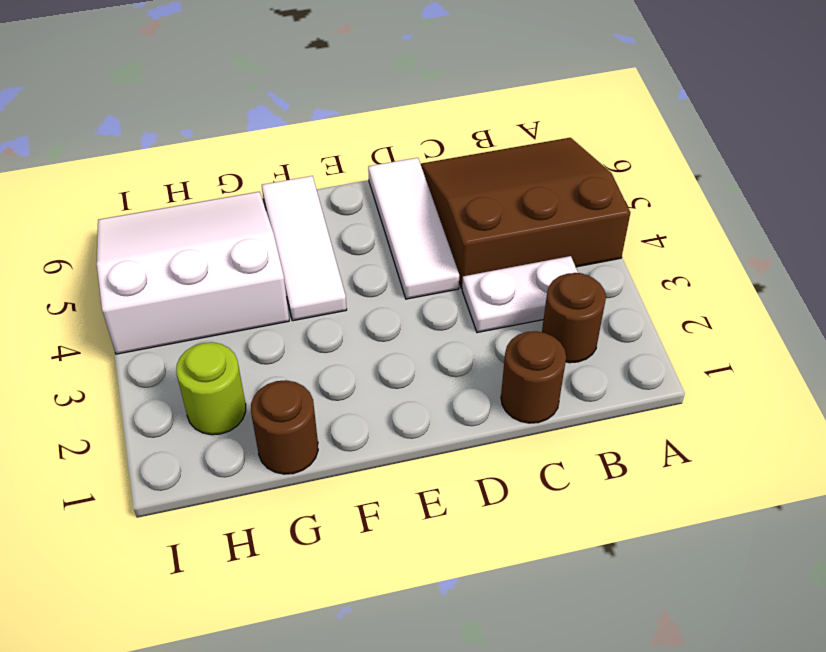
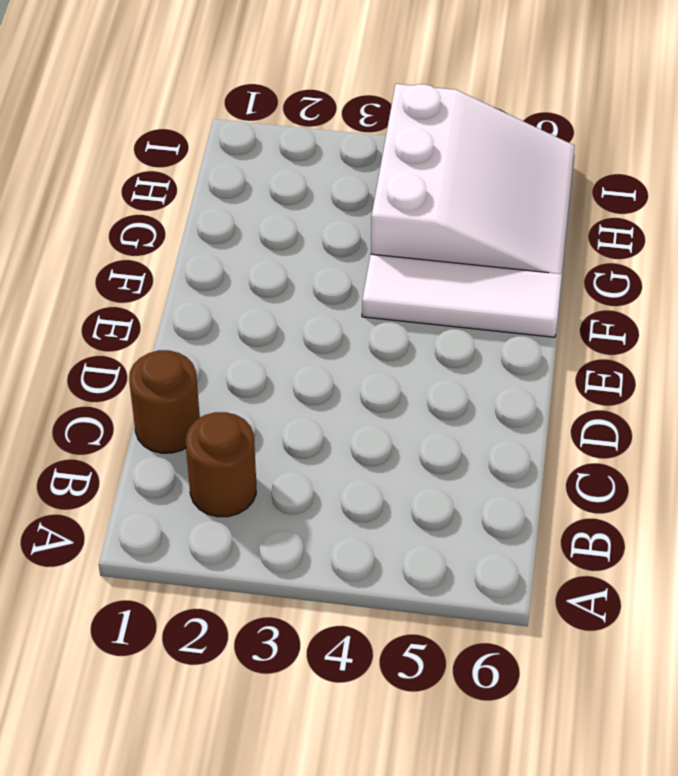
none -> brown 3x3 slope [421,138,630,288]
none -> white 1x2 plate [462,256,578,333]

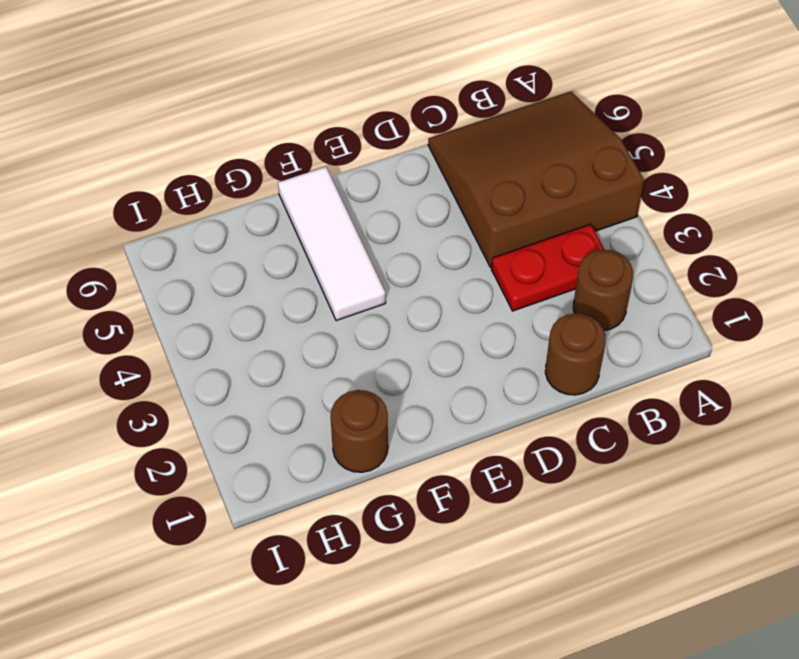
red 1x2 plate [491,224,605,311] -> white 1x2 plate [462,256,578,333]
none -> white 1x3 tile [368,158,459,299]
none -> white 3x3 slope [97,192,289,354]

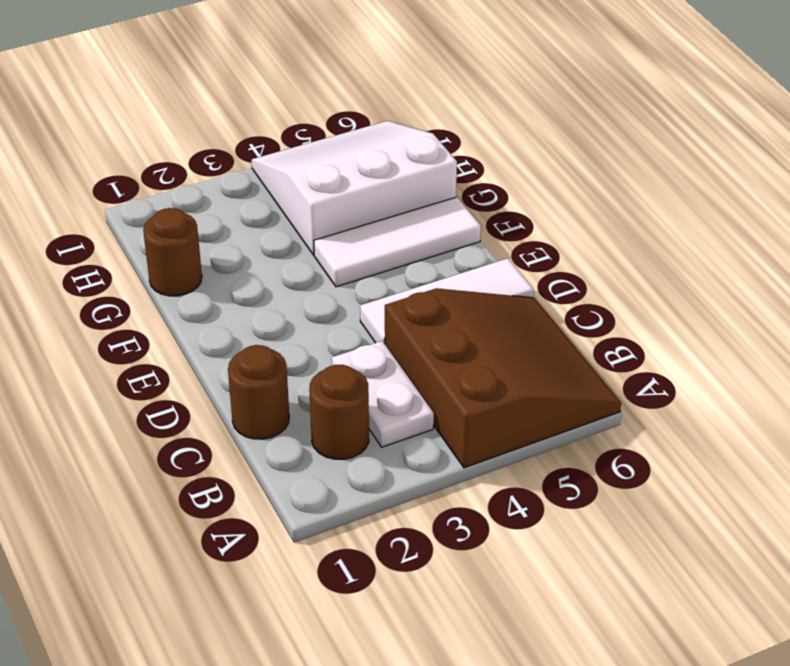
white 3x3 slope [252,121,457,255] -> white 3x3 slope turned to [97,192,289,354]
none -> lime 1x1 round brick [176,342,246,435]

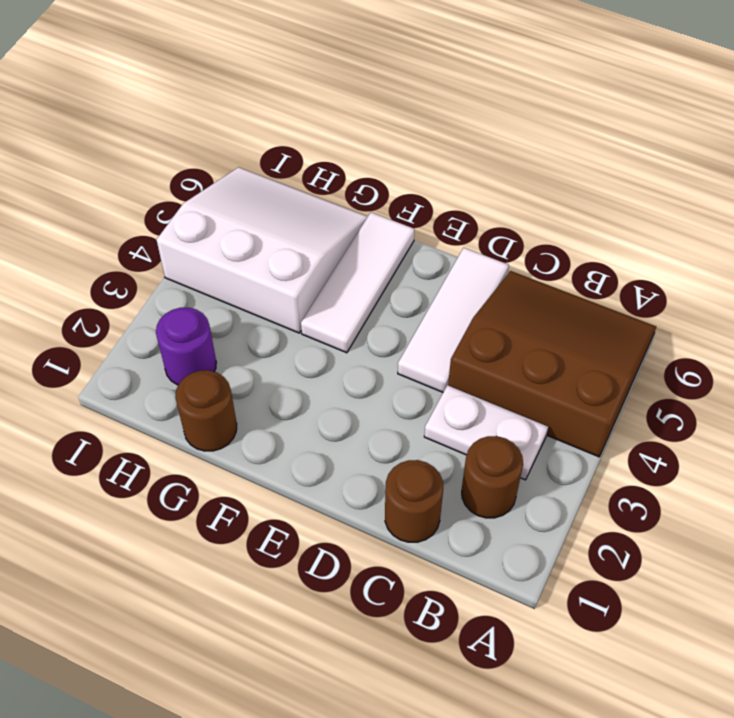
purple 1x1 round brick [156,308,216,385] -> lime 1x1 round brick [176,342,246,435]

